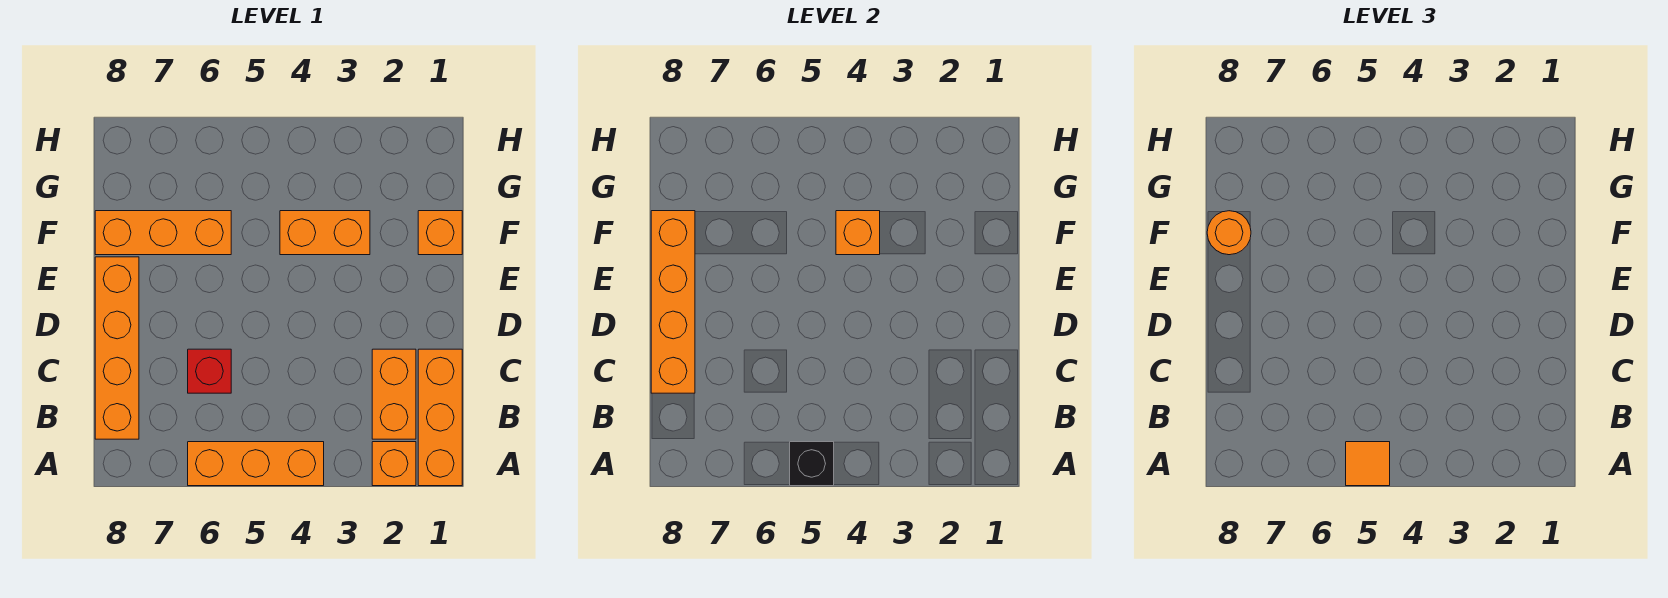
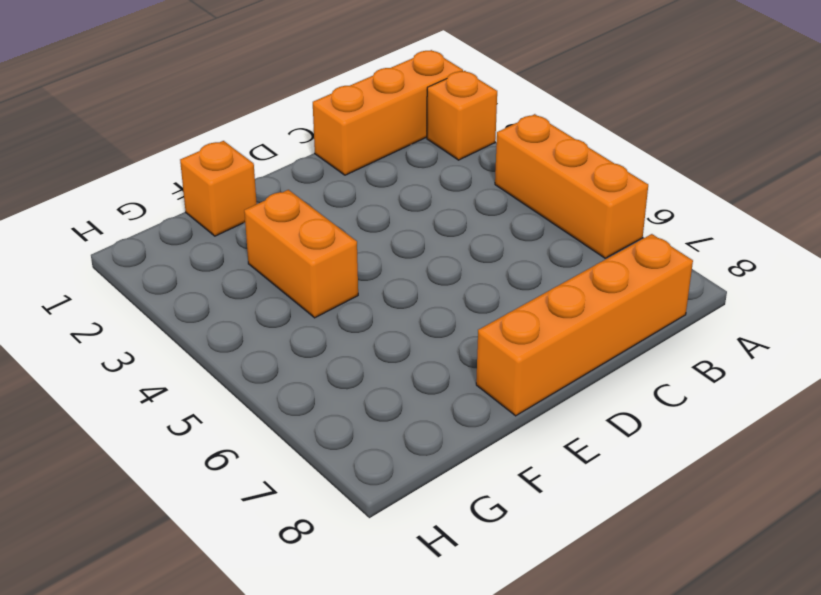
none -> orange 1x2 brick [372,349,416,439]
none -> red 1x1 brick [188,349,231,393]
none -> orange 1x3 brick [95,211,231,255]

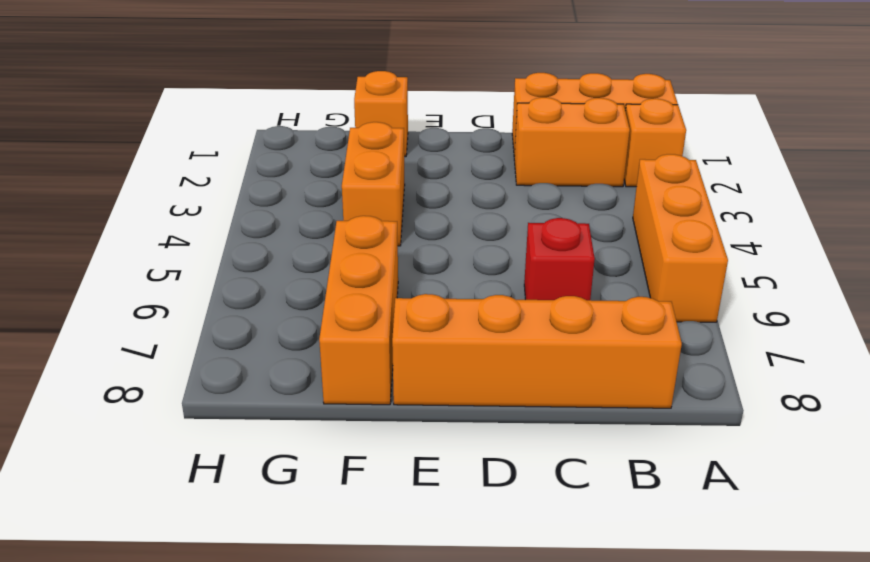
none -> black 1x1 brick [790,442,834,486]
none -> orange 1x4 brick [651,211,695,393]
none -> orange 1x1 brick [836,211,880,255]

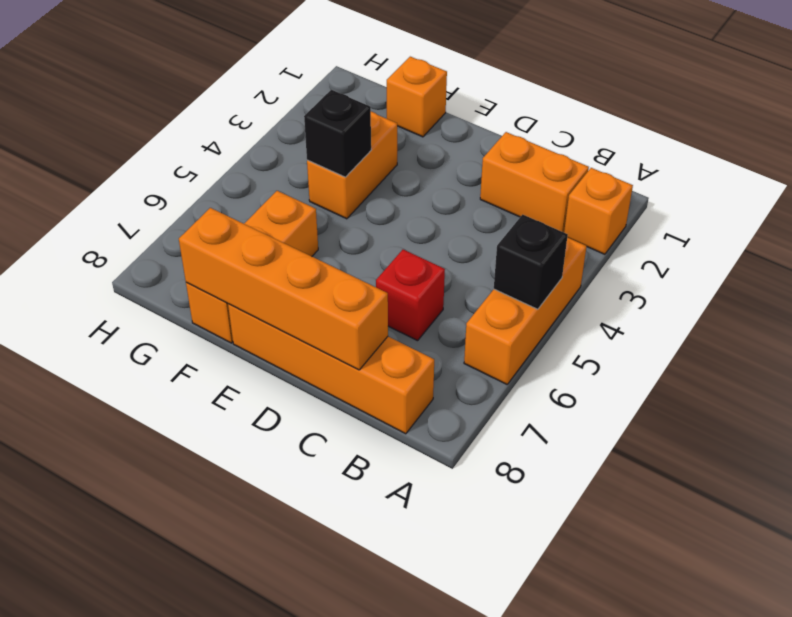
black 1x1 brick [304,90,371,177] -> orange 1x1 brick [836,211,880,255]
none -> orange 1x3 brick [418,349,462,486]
none -> orange 1x1 tile [1346,442,1390,486]
none -> orange 1x1 round brick [1207,211,1251,255]

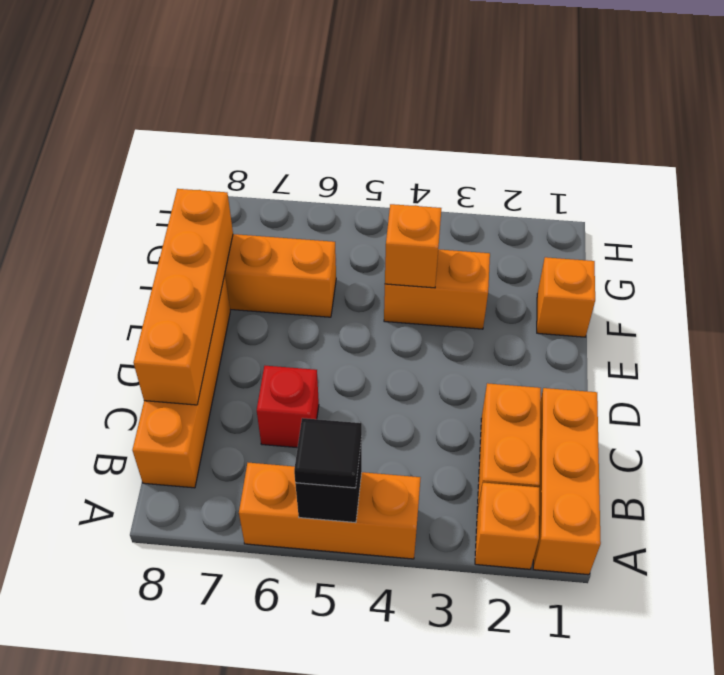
black 1x1 tile [294,418,362,488] -> orange 1x1 tile [1346,442,1390,486]
none -> orange 1x1 round brick [1207,211,1251,255]

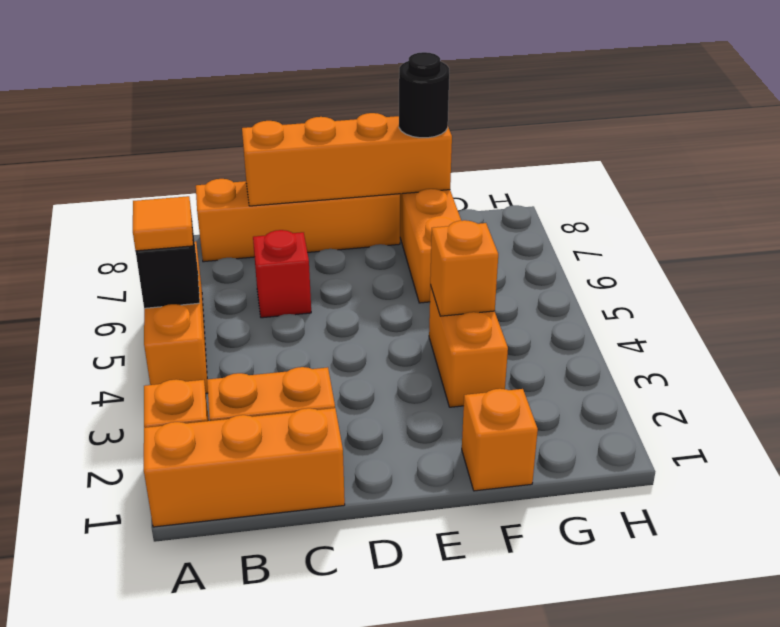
black 1x1 round brick [399,52,449,138] -> orange 1x1 round brick [1207,211,1251,255]

